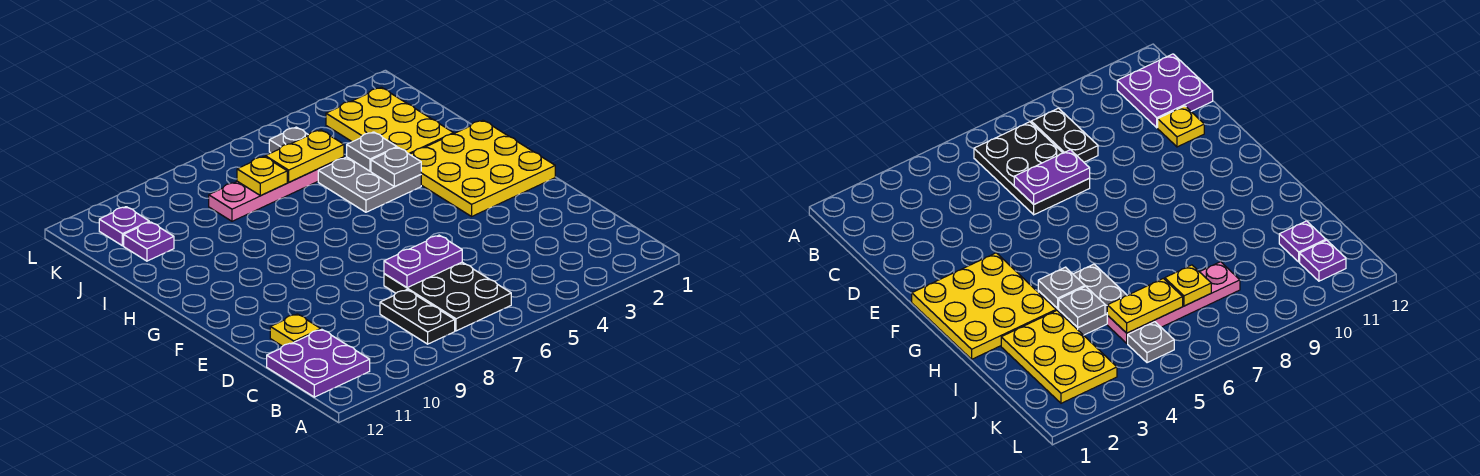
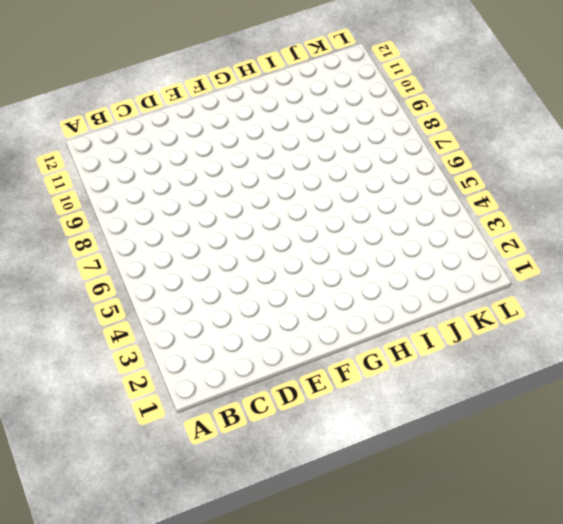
none -> black 2x3 plate [384,262,511,331]
none -> black 1x2 plate [380,290,455,344]
none -> purple 2x2 plate [267,329,370,397]

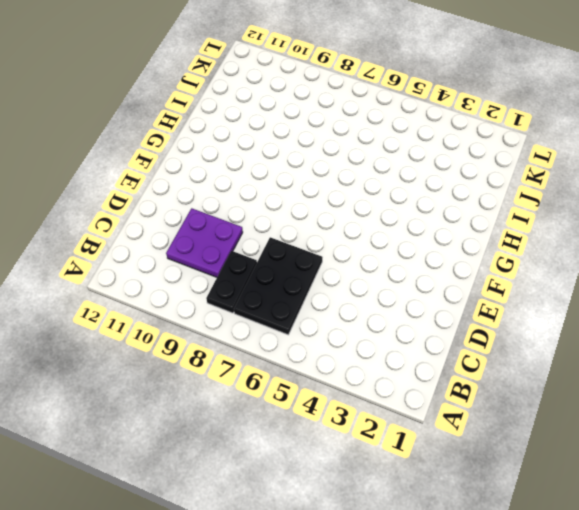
purple 2x2 plate [166,208,243,277] -> purple 2x2 plate moved to [267,329,370,397]
none -> yellow 1x1 plate [270,314,321,346]
none -> yellow 3x3 plate [410,120,555,216]
none -> grey 2x2 plate [318,157,421,212]

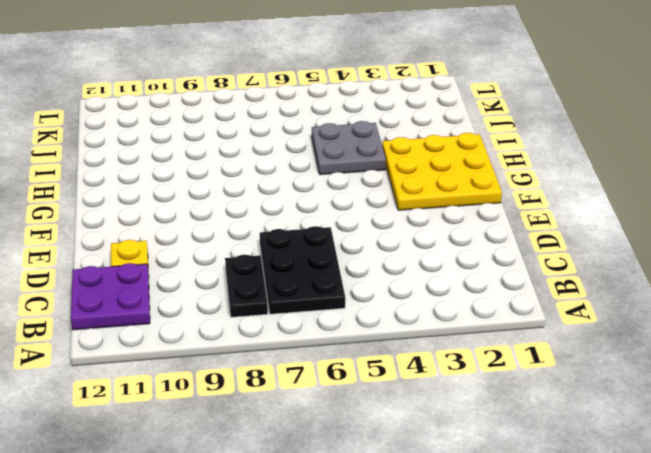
none -> yellow 2x3 plate [326,87,454,154]
none -> pink 1x4 plate [209,157,344,221]
none -> purple 1x1 plate [124,222,174,261]

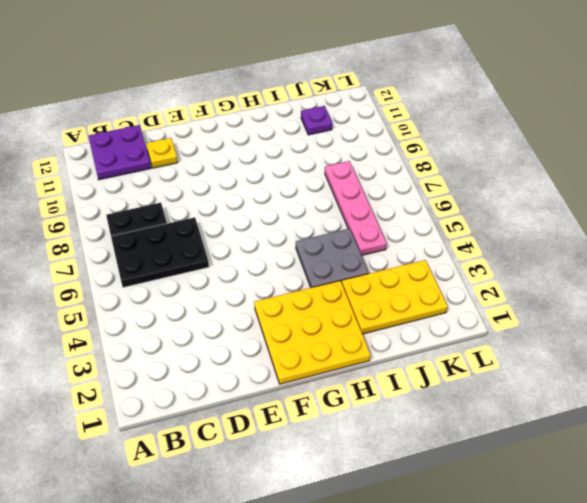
none -> grey 1x1 plate [269,127,308,153]
none -> purple 1x1 plate [99,207,149,246]
none -> purple 1x2 plate [384,235,462,288]

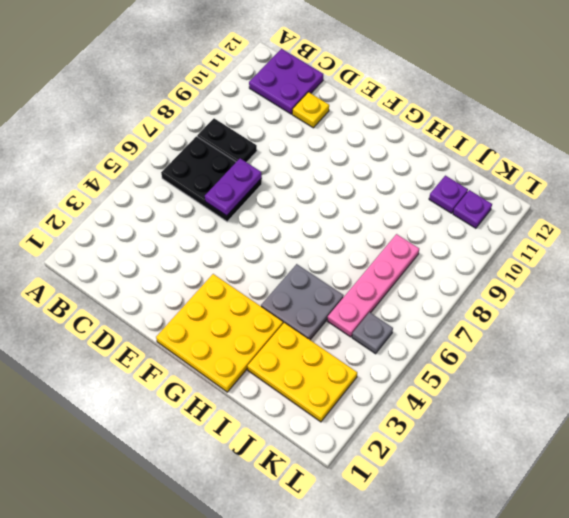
none -> grey 1x1 plate [371,148,421,186]
none -> grey 1x1 plate [347,132,397,171]
none -> yellow 1x2 plate [265,130,344,182]

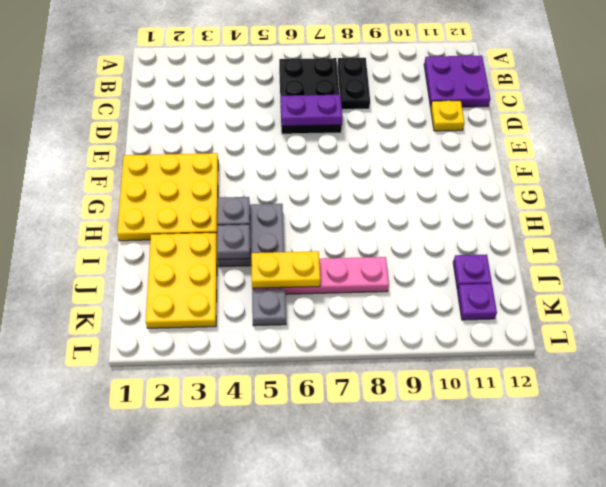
none -> yellow 1x1 plate [237,157,287,195]

